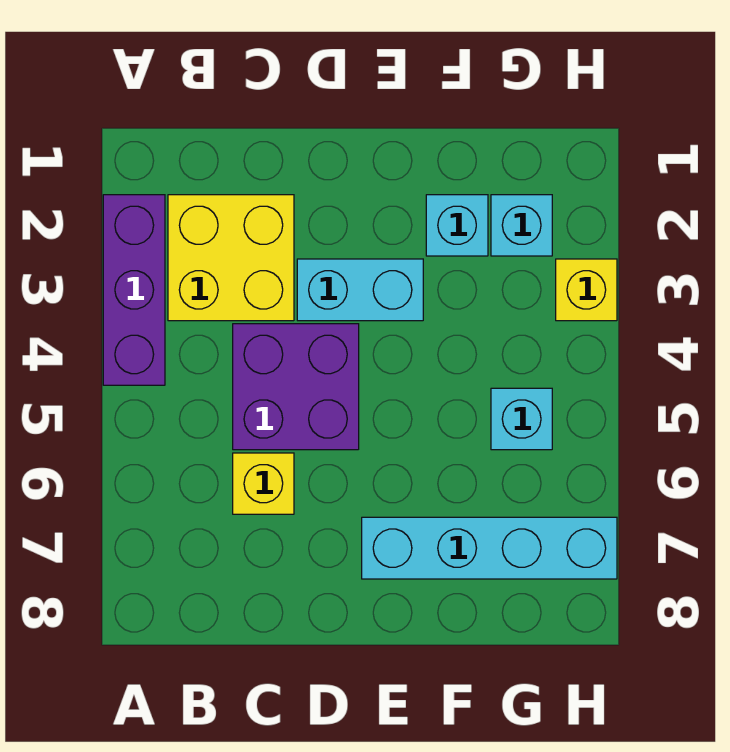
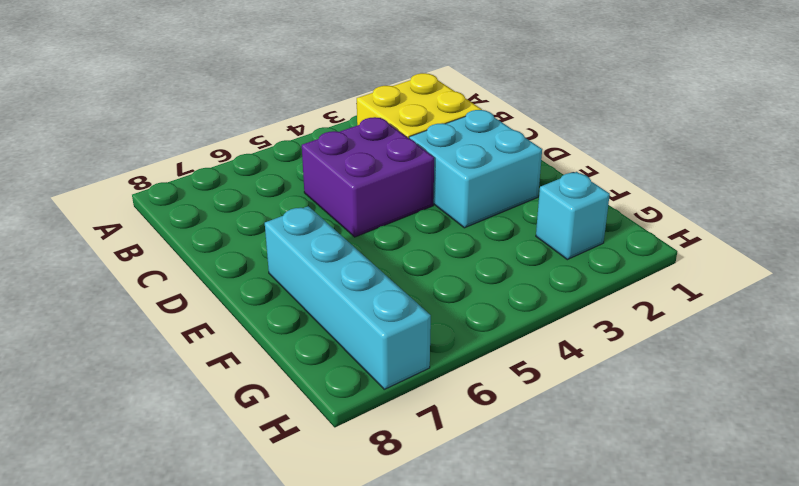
cyan 2x2 brick [409,110,542,228] -> cyan 1x2 brick [297,259,423,321]
none -> purple 1x3 brick [103,195,165,385]
none -> yellow 1x1 brick [233,453,294,514]

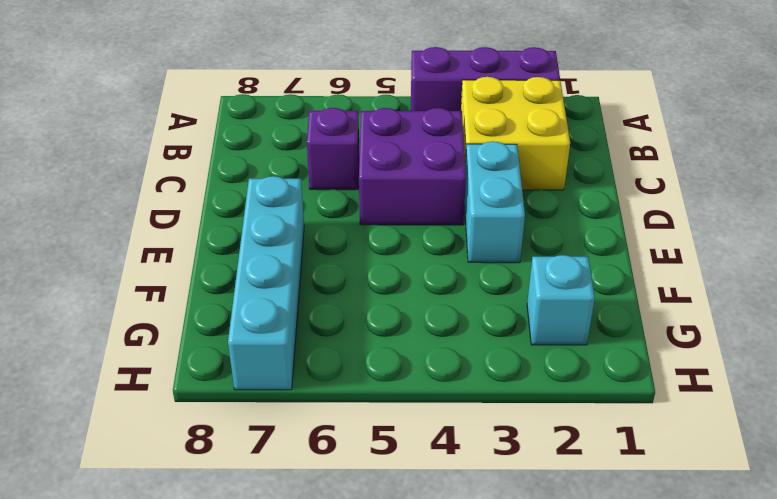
purple 1x1 brick [307,108,359,190] -> yellow 1x1 brick [233,453,294,514]
none -> cyan 1x1 brick [426,195,488,256]
none -> cyan 1x1 brick [491,388,552,450]

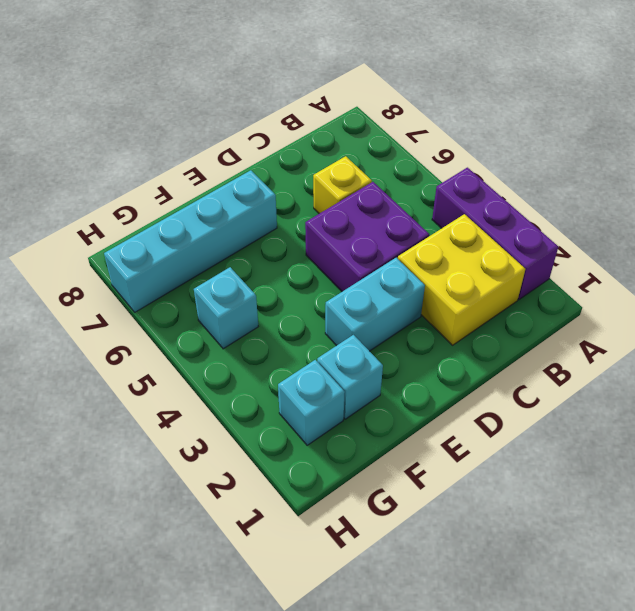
none -> yellow 1x1 brick [556,259,617,321]

